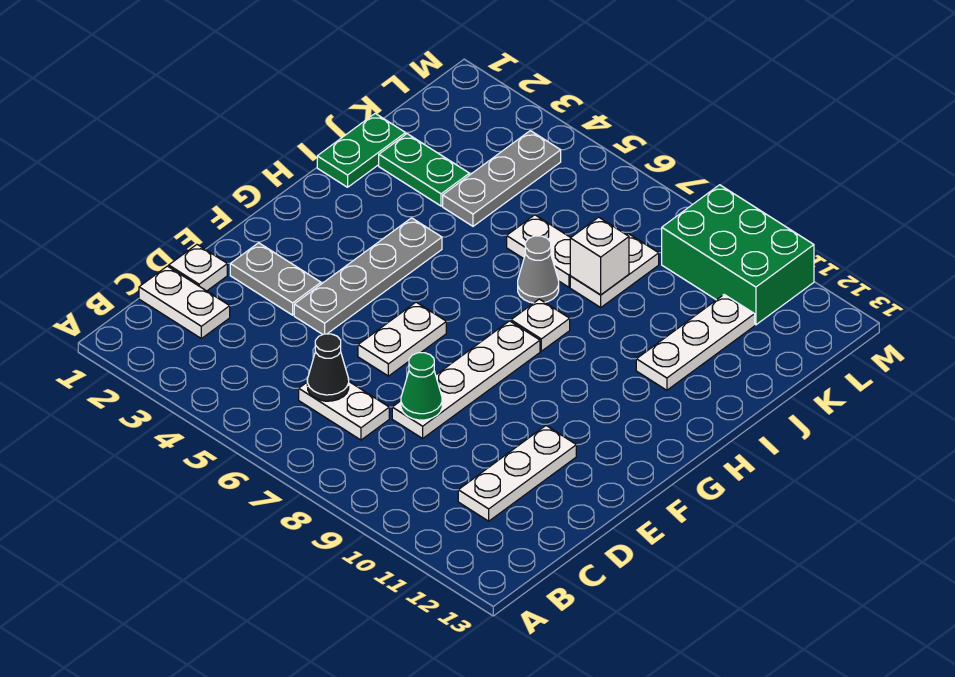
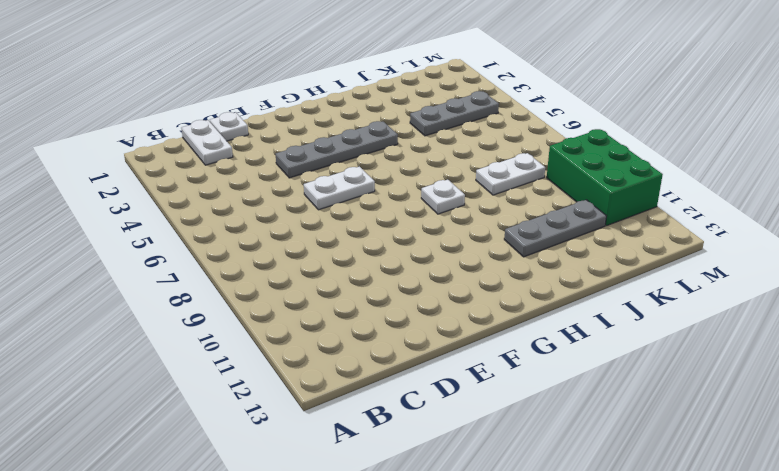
grey 1x3 plate [504,200,606,257] -> white 1x3 plate [636,295,755,390]
none -> white 1x2 plate [299,382,389,440]
none -> white 1x3 plate [458,426,576,521]
none -> white 1x4 plate [392,321,540,438]

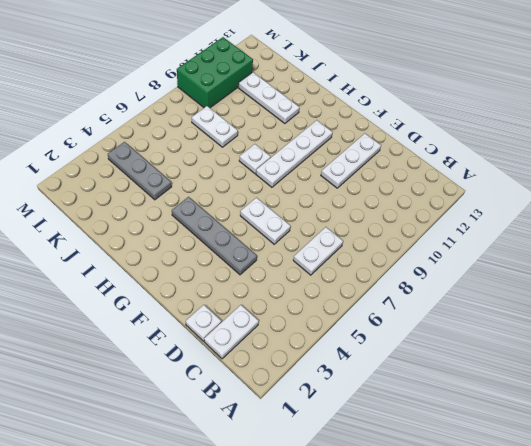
white 1x3 plate [321,133,381,188] -> white 1x3 plate turned to [458,426,576,521]
white 1x4 plate [256,120,333,187] -> white 1x4 plate turned to [392,321,540,438]
none -> grey 1x2 plate [230,243,321,315]
none -> green 1x2 plate [317,113,406,187]
none -> grey 1x1 cone [518,236,559,303]

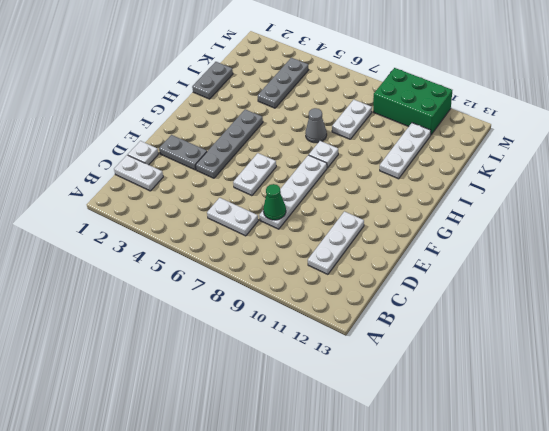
grey 1x2 plate [192,62,233,99] -> green 1x2 plate [317,113,406,187]
none -> green 1x2 plate [379,134,469,206]
none -> white 1x2 plate [507,215,571,287]
none -> black 1x1 cone [307,334,349,401]

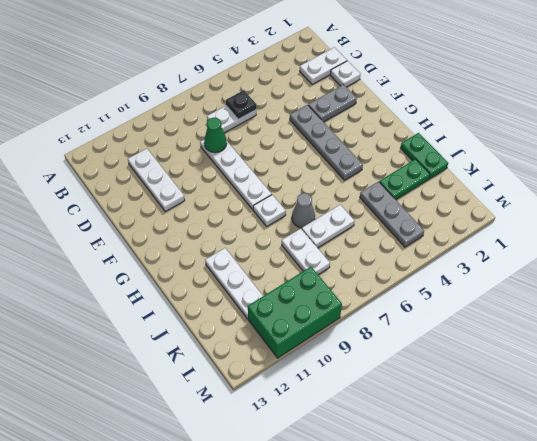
black 1x1 plate [226,90,256,119] -> black 1x1 cone [307,334,349,401]
none -> white 1x2 plate [358,302,446,376]
none -> white 1x1 brick [570,217,629,295]

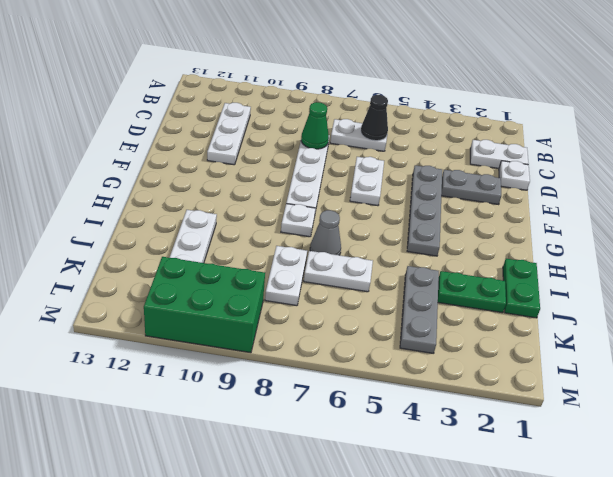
none -> white 1x1 brick [570,217,629,295]

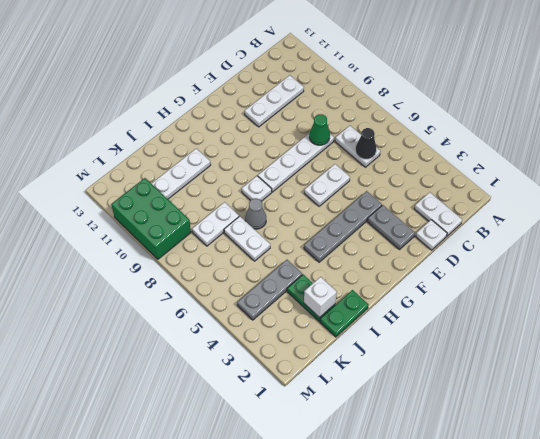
white 1x1 brick [304,277,337,318] -> white 1x1 brick moved to [570,217,629,295]

